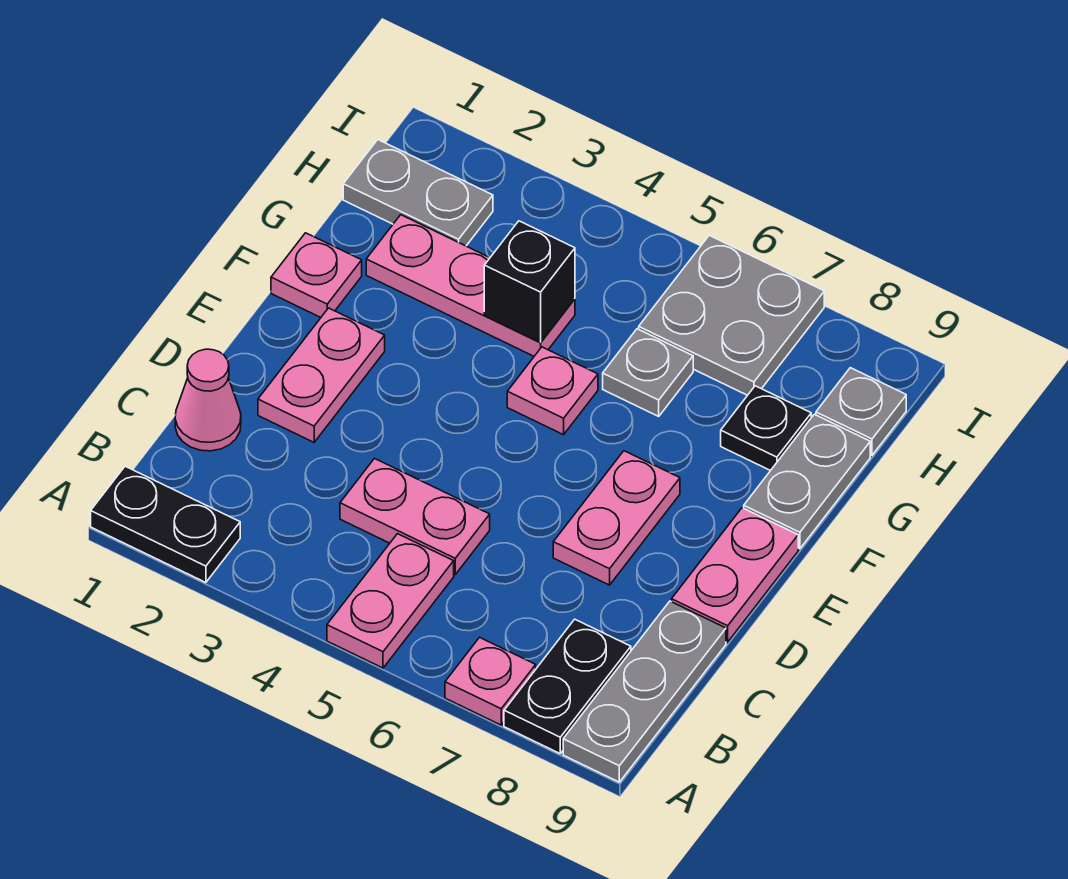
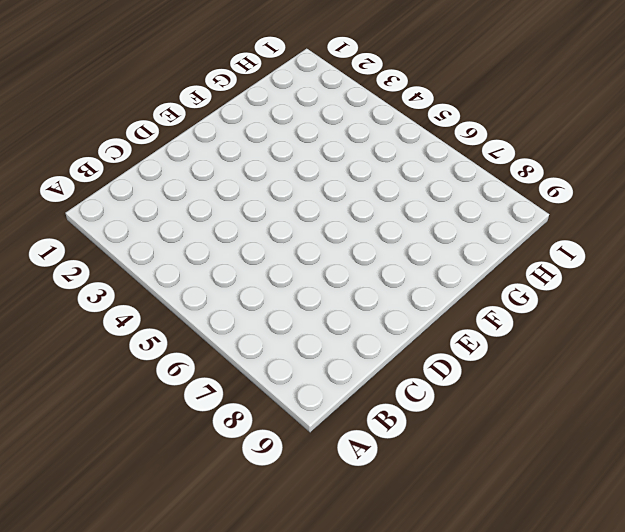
none -> black 1x2 plate [91,466,240,583]
none -> pink 1x2 plate [327,534,454,668]
none -> pink 1x1 plate [445,637,536,725]

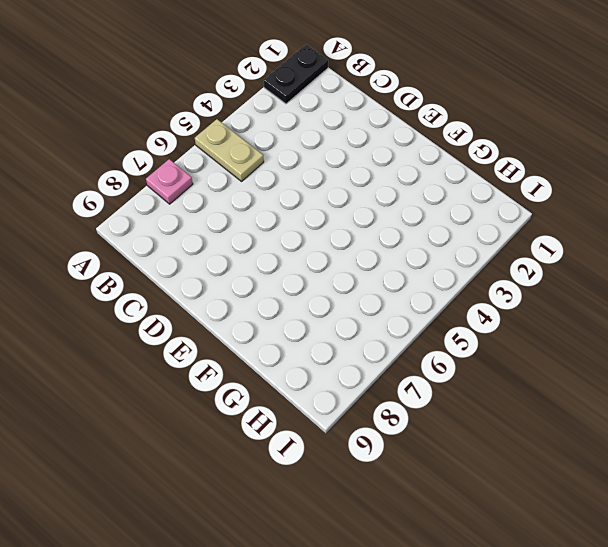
tan 1x2 plate [195,119,264,181] -> pink 1x2 plate [327,534,454,668]
none -> black 1x2 plate [504,619,631,753]
none -> grey 1x3 plate [563,601,726,782]
none -> pink 1x1 cone [175,349,241,451]

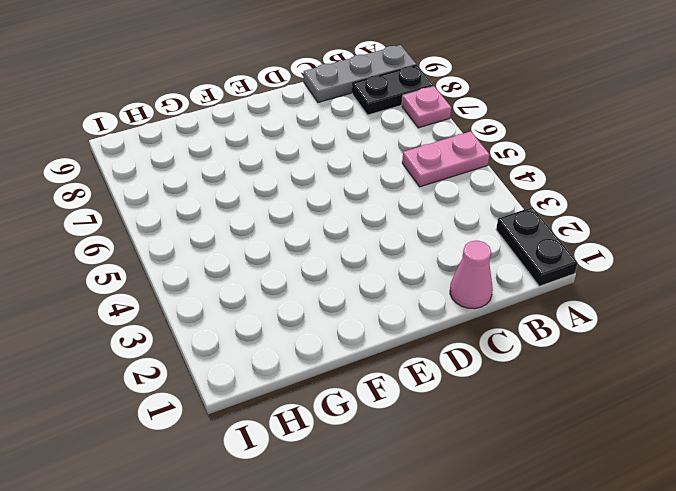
none -> pink 1x2 plate [340,459,490,575]
none -> pink 1x2 plate [258,308,385,442]
none -> pink 1x2 plate [553,451,680,585]

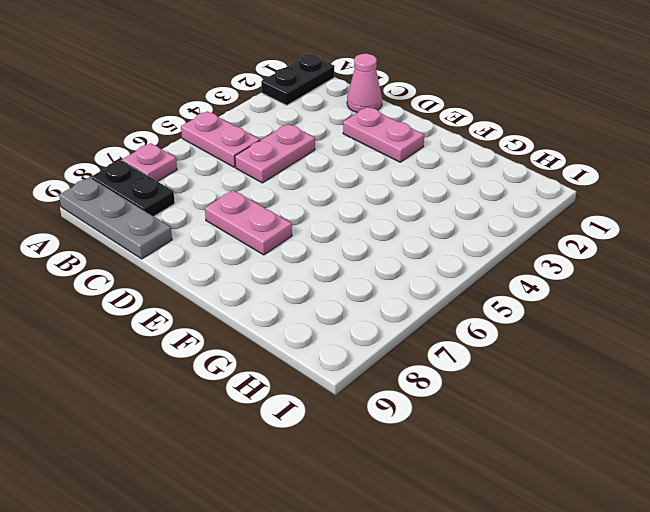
none -> pink 1x2 plate [672,508,798,642]
none -> pink 1x1 plate [271,233,362,317]
none -> pink 1x1 plate [507,347,598,435]

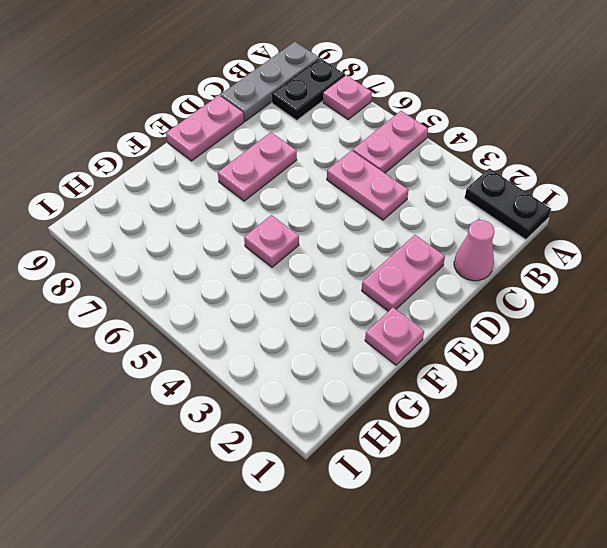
none -> grey 1x2 plate [744,414,870,549]
none -> pink 1x3 plate [366,215,575,356]
none -> grey 1x1 plate [603,329,693,416]

